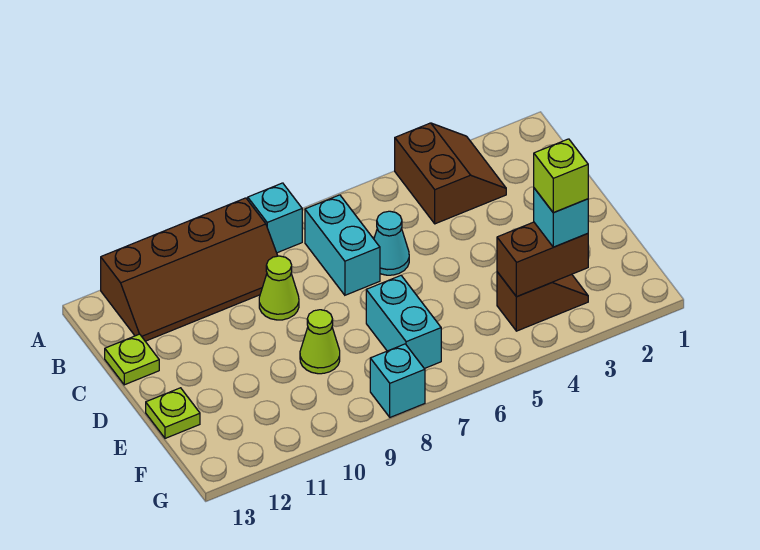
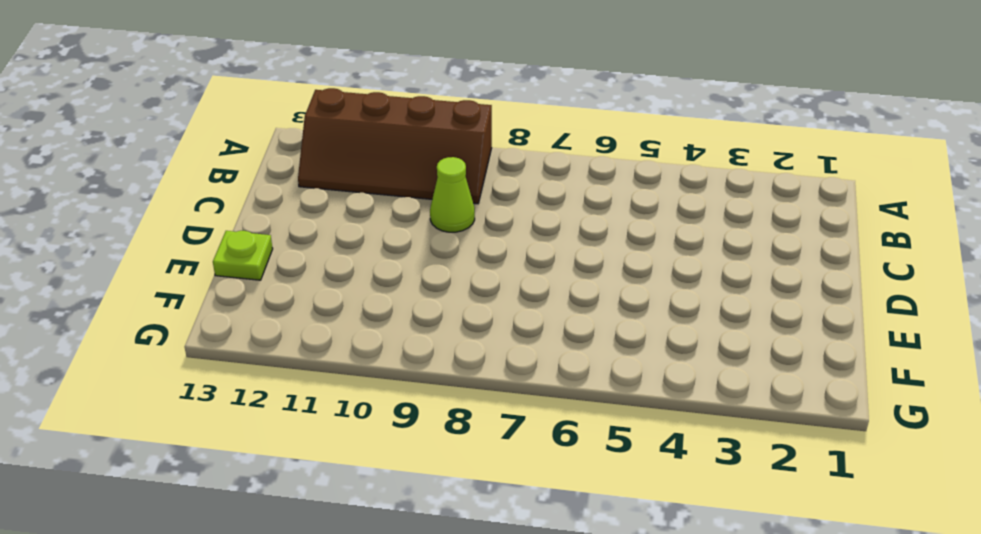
none -> brown 2x2 slope [395,123,506,224]
none -> cyan 1x1 brick [248,183,302,253]
none -> cyan 1x2 brick [305,195,380,295]

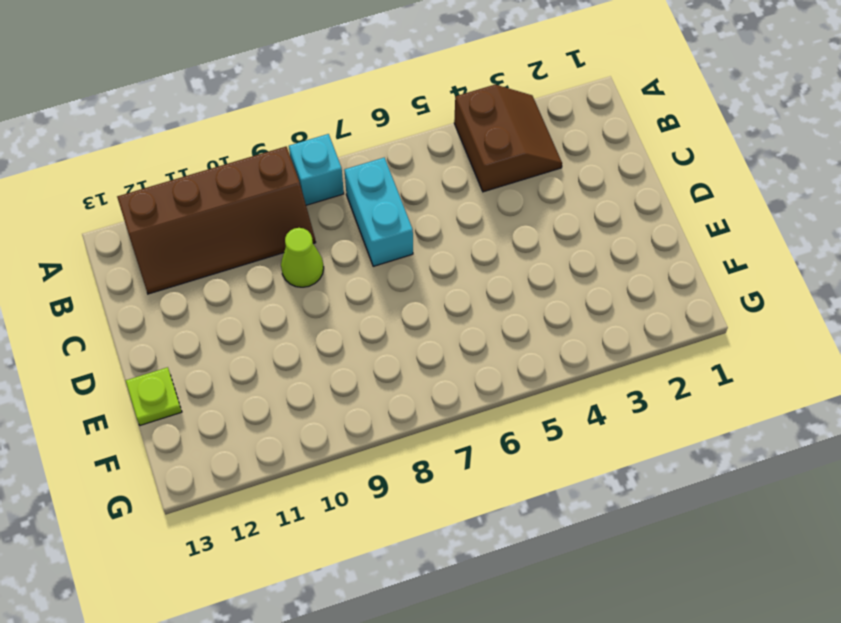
none -> cyan 1x1 cone [374,211,409,275]
none -> lime 1x1 plate [105,334,159,385]
none -> cyan 1x2 brick [366,276,441,369]

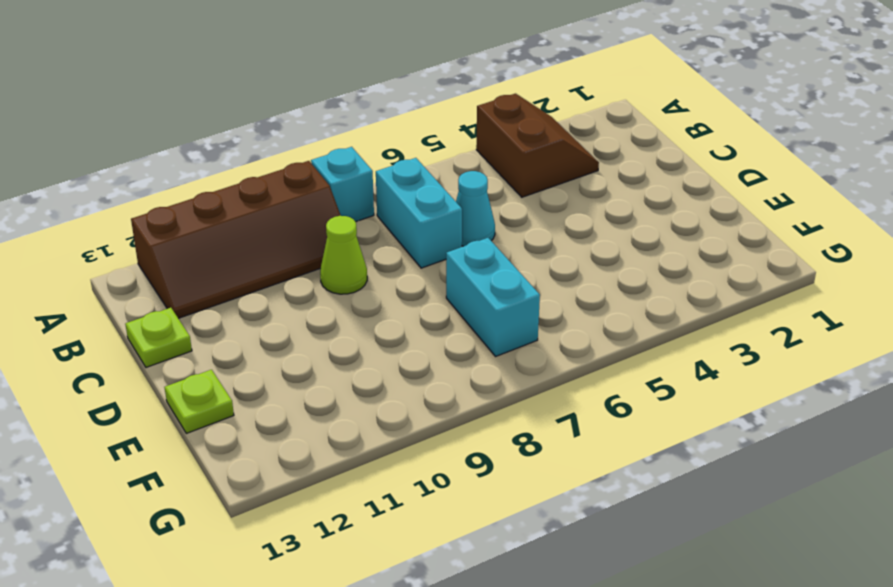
none -> lime 1x1 cone [300,310,340,374]
none -> brown 1x2 slope [497,272,588,331]
none -> cyan 1x1 brick [370,344,425,417]

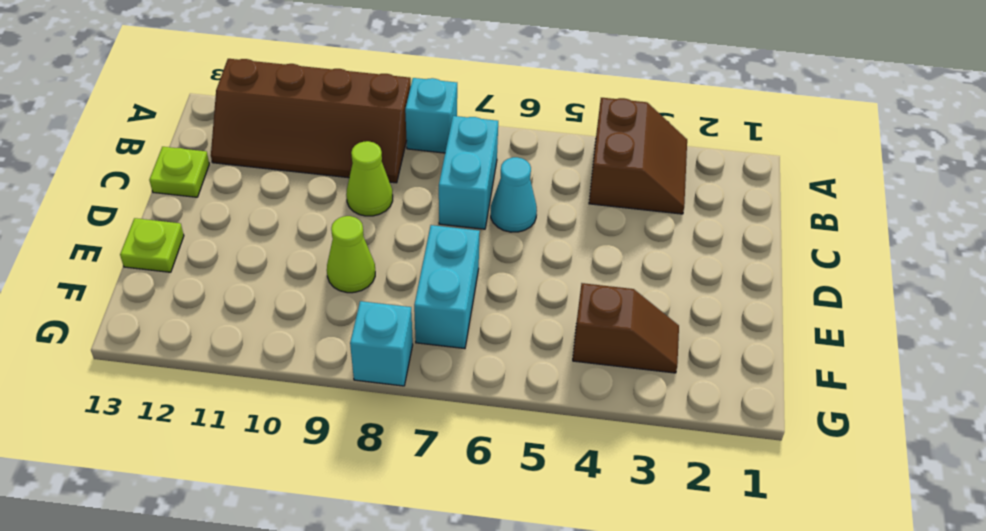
none -> brown 1x2 brick [497,222,588,297]
none -> cyan 1x1 brick [534,188,588,247]
none -> lime 1x1 brick [534,139,588,212]

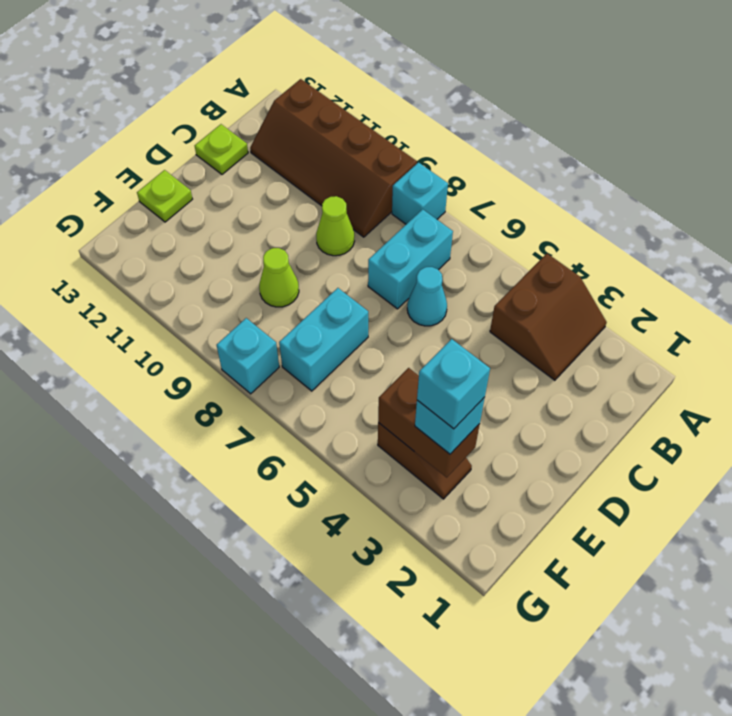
cyan 1x1 brick [417,339,490,429] -> lime 1x1 brick [534,139,588,212]

